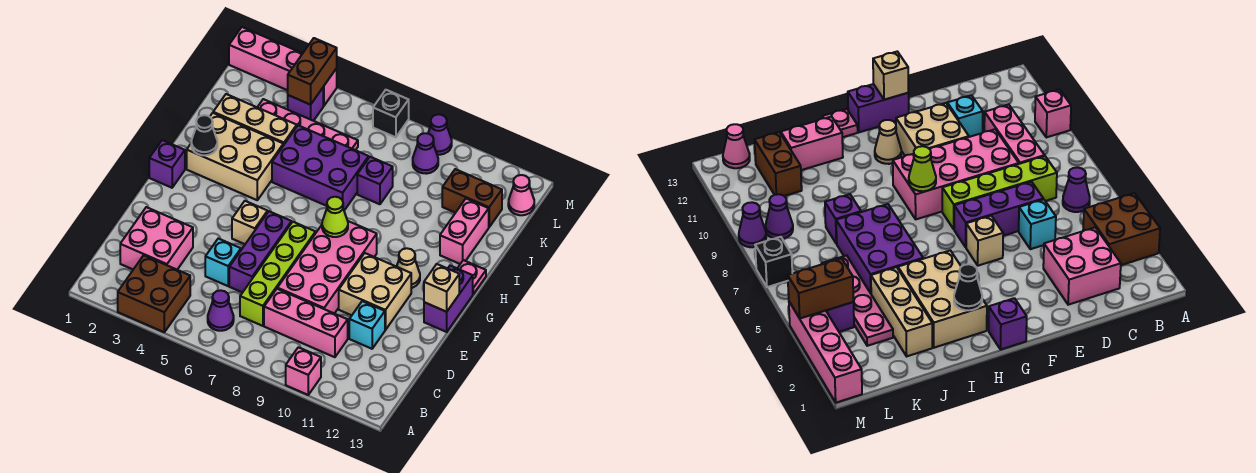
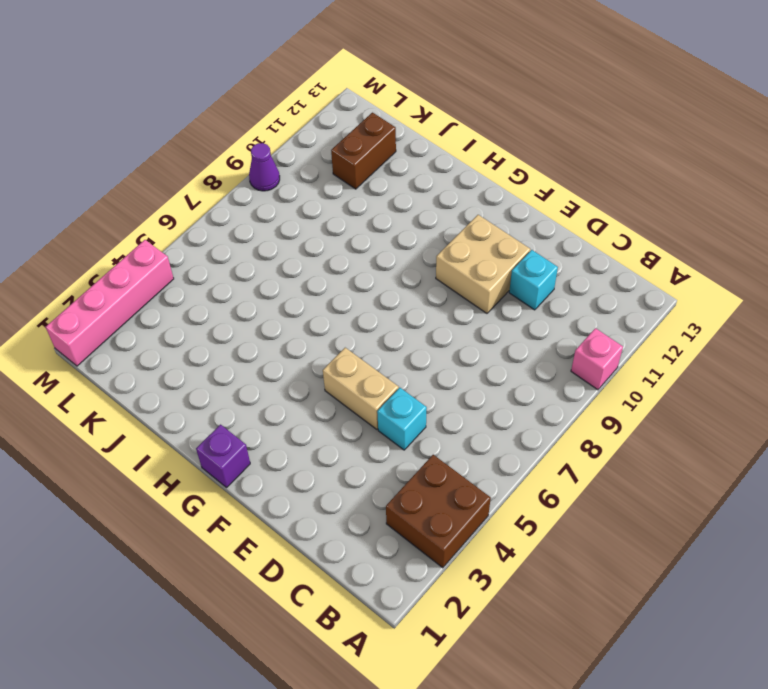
tan 1x2 brick [323,348,399,429] -> tan 1x1 brick [232,201,268,244]
none -> purple 1x1 cone [208,290,234,331]
none -> pink 2x2 brick [120,207,193,269]
none -> lime 1x4 brick [240,222,316,326]
none -> pink 1x3 brick [264,289,348,357]

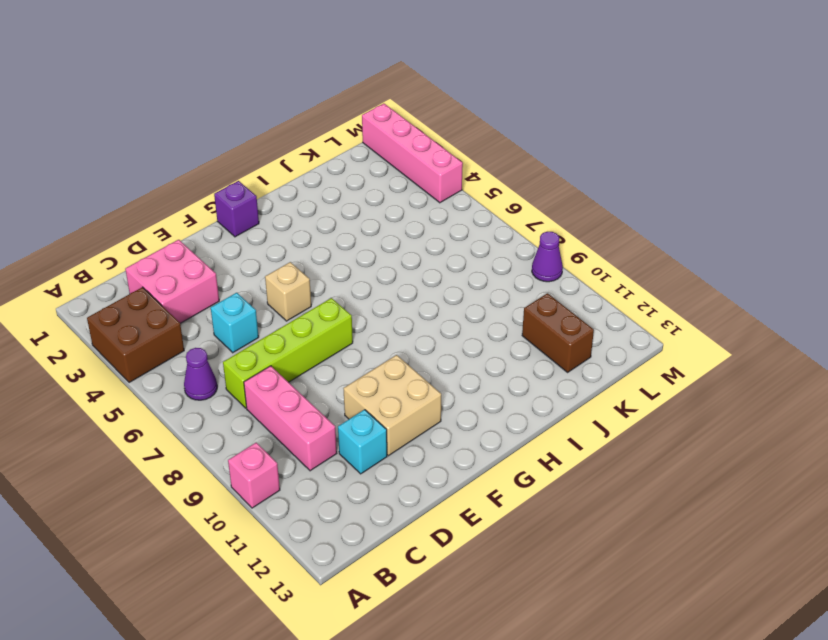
none -> purple 1x3 brick [229,211,292,293]
none -> pink 2x4 brick [277,221,377,314]
none -> purple 1x2 brick [424,266,473,332]
none -> tan 1x1 cone [397,248,420,288]

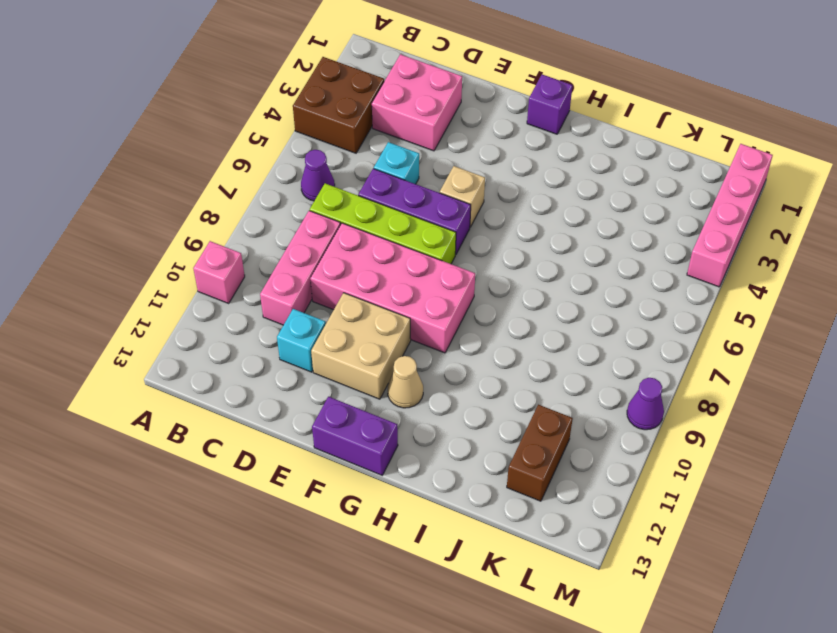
none -> tan 2x3 brick [187,113,283,200]
none -> pink 1x1 plate [457,260,486,294]
none -> purple 2x3 brick [272,125,369,210]
none -> pink 1x2 brick [440,199,489,264]

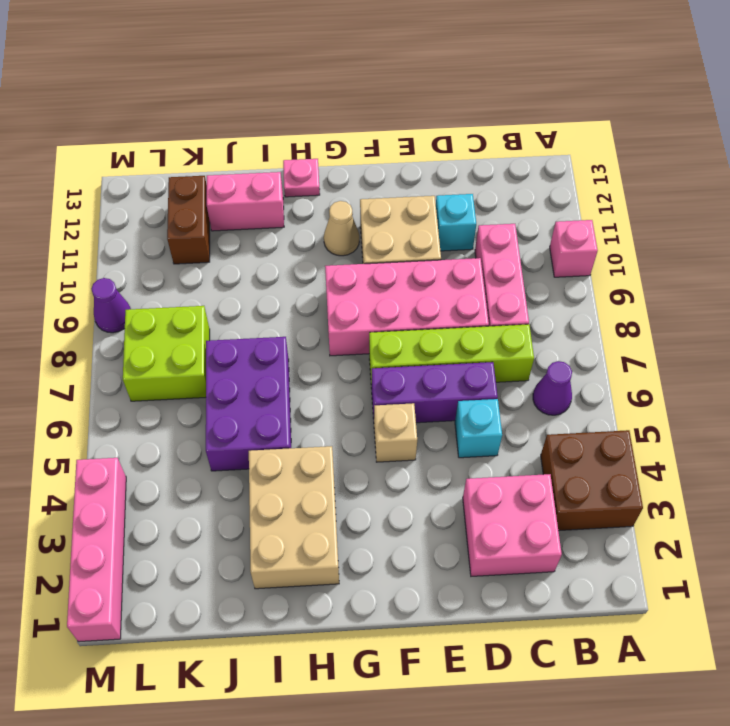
lime 2x2 brick [123,306,210,401] -> none
none -> purple 1x2 brick [424,266,473,332]
none -> purple 1x1 brick [149,140,185,188]
none -> tan 1x3 brick [213,94,297,145]
none -> purple 1x1 brick [357,157,393,204]

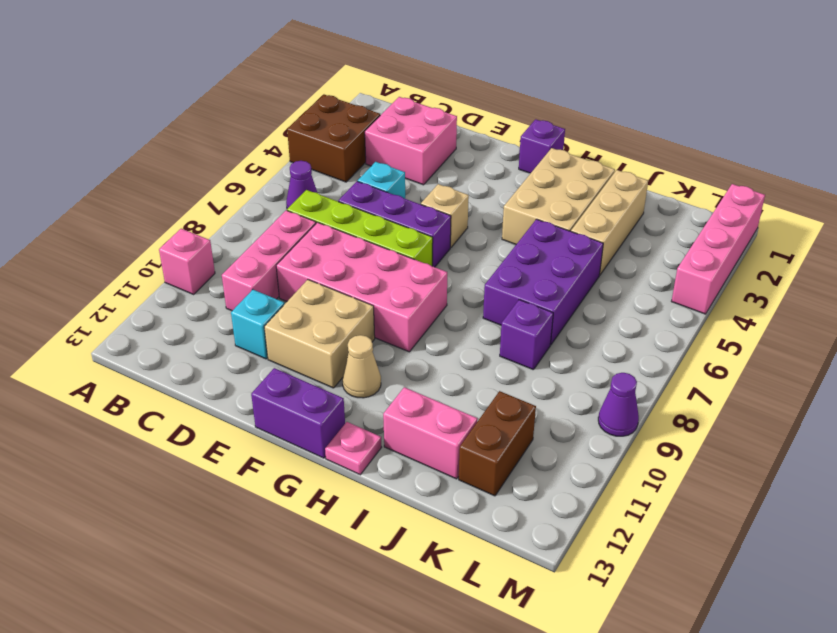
none -> pink 1x4 plate [257,99,358,150]
none -> purple 1x1 brick [288,88,323,121]
none -> purple 1x1 cone [413,133,438,174]
none -> pink 1x1 cone [508,175,534,215]

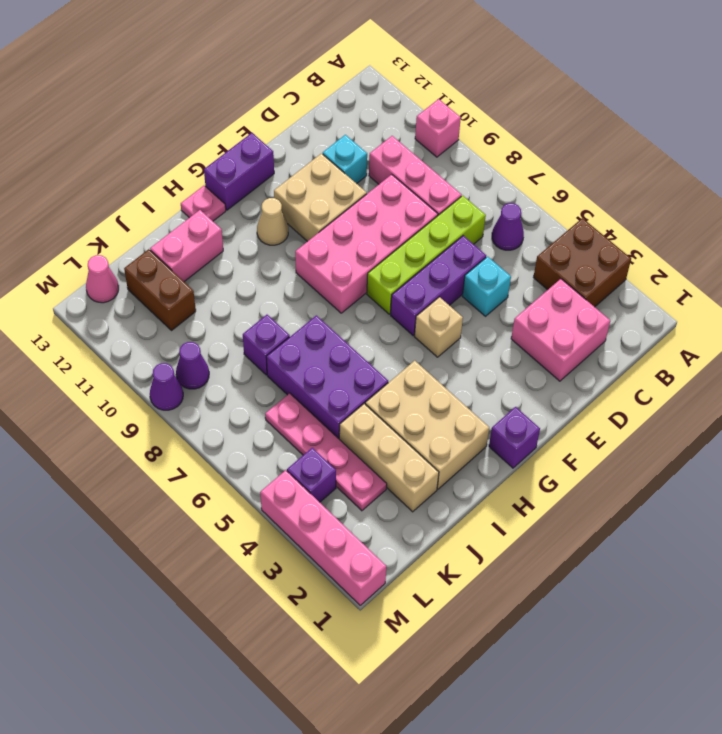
none -> black 1x1 brick [373,90,409,137]
none -> tan 1x1 brick [424,264,459,312]
none -> lime 1x1 cone [322,197,348,237]
none -> black 1x1 cone [191,115,217,155]

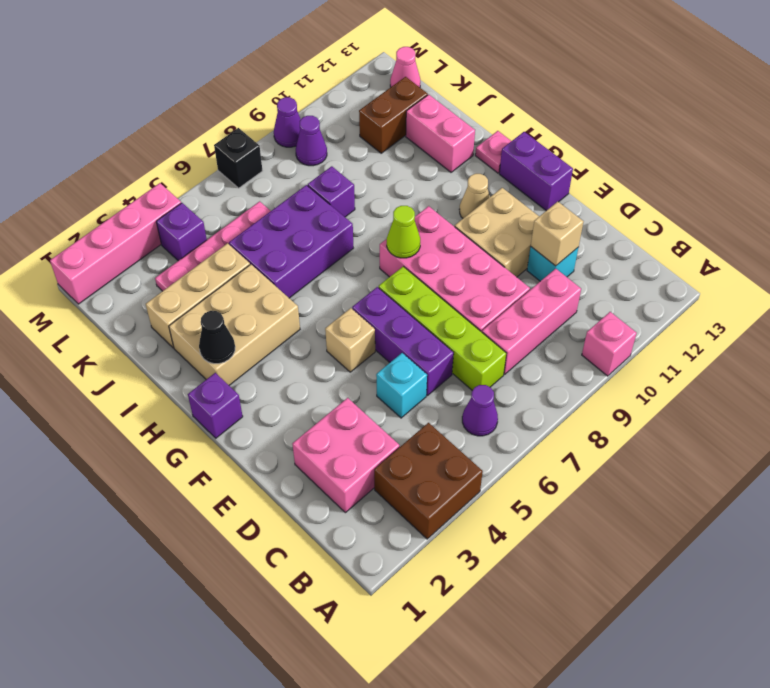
tan 1x1 brick [531,202,584,266] -> tan 1x1 brick moved to [424,264,459,312]
none -> brown 1x2 brick [288,38,337,105]

